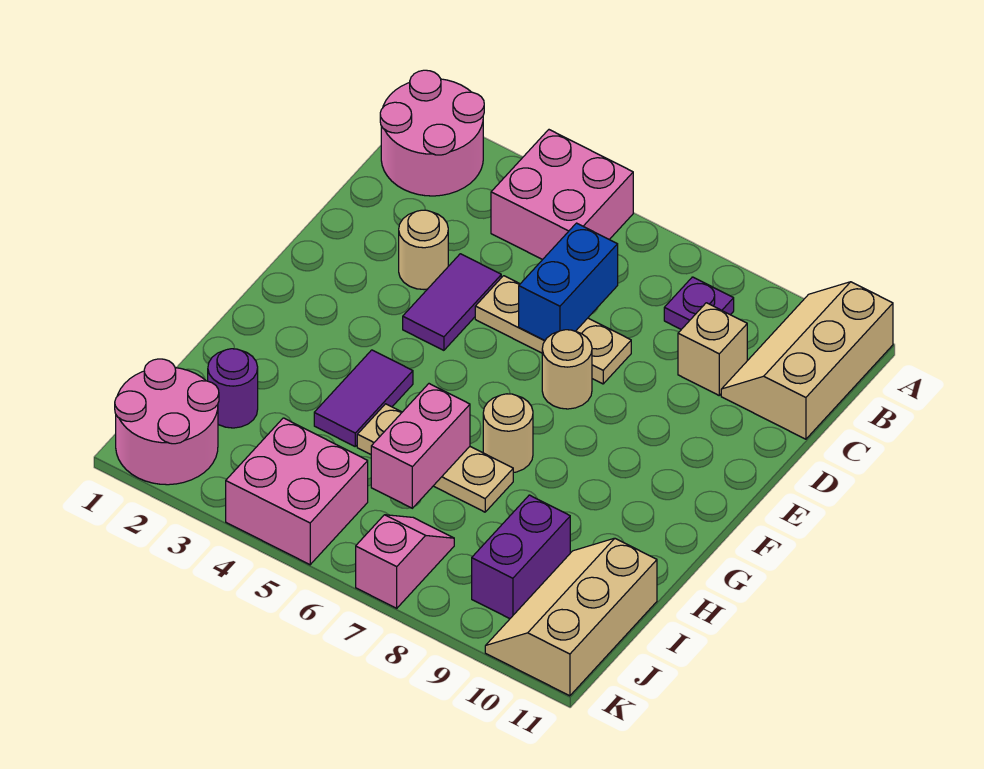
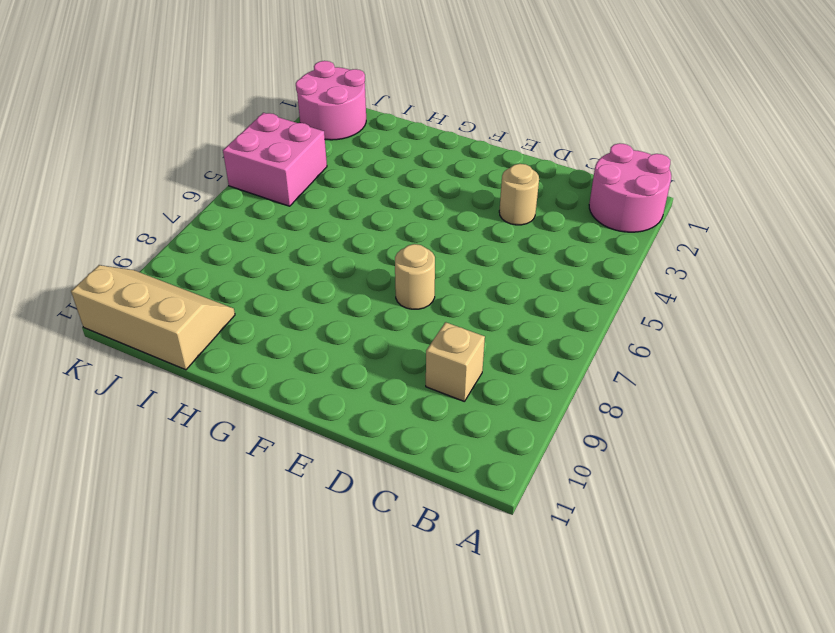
none -> pink 2x2 brick [491,130,633,260]
none -> tan 2x3 slope [721,282,893,439]
none -> purple 1x1 plate [664,277,734,329]

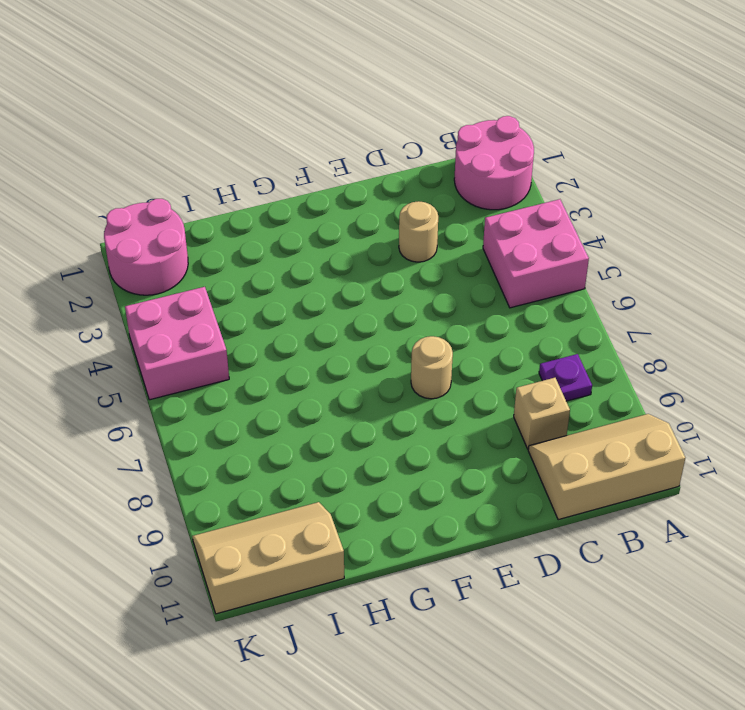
none -> purple 1x2 tile [403,254,501,350]
none -> tan 1x3 plate [475,276,631,384]
none -> purple 1x2 tile [314,350,413,446]

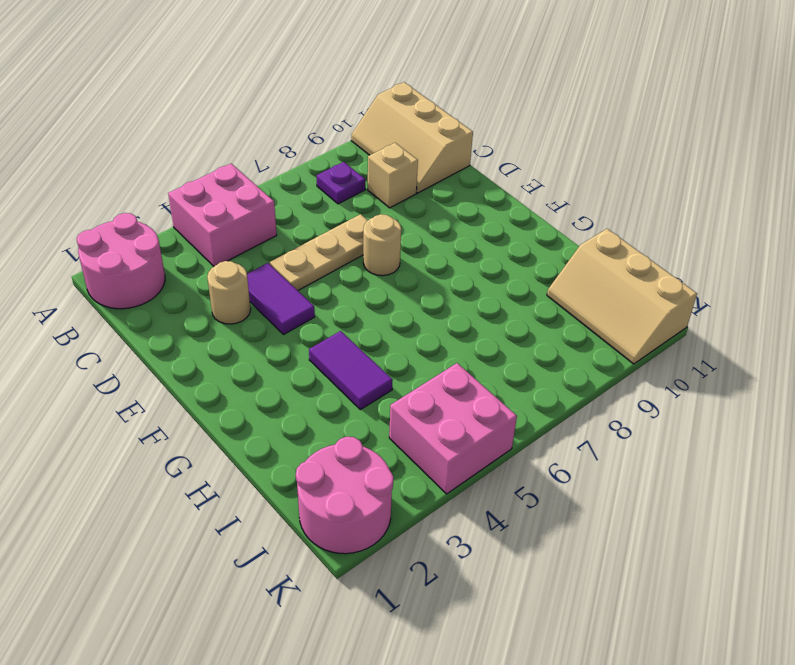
none -> tan 1x1 round brick [483,394,533,472]
none -> tan 1x3 plate [357,404,513,512]
none -> purple 1x1 round brick [208,349,258,428]

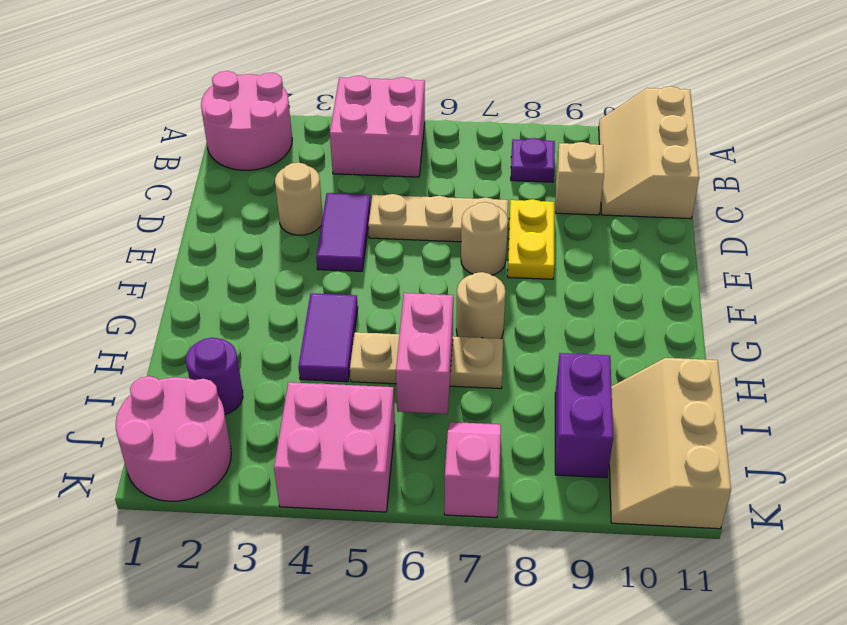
yellow 1x2 plate [508,199,554,279] -> none
none -> blue 1x2 brick [519,223,618,341]

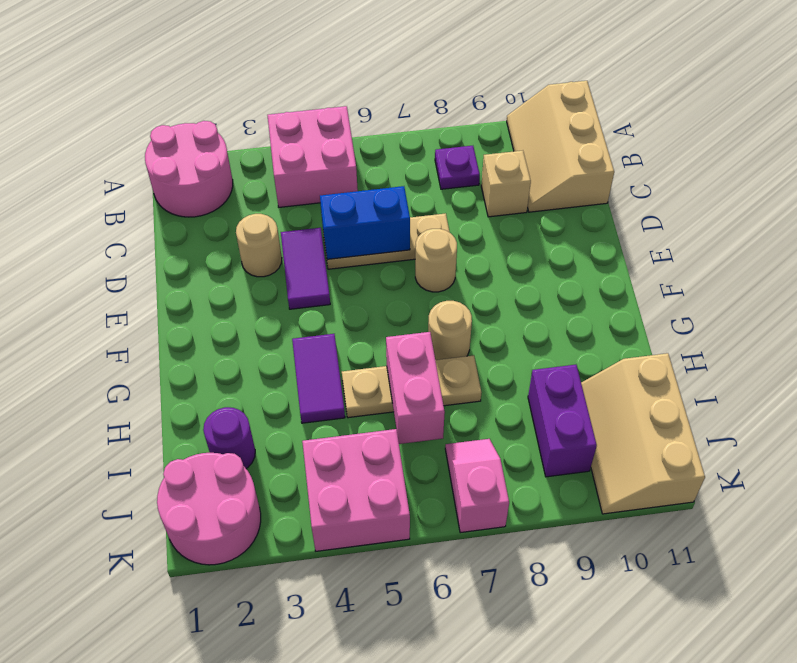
blue 1x2 brick [320,186,410,259] -> blue 1x2 brick turned to [519,223,618,341]

